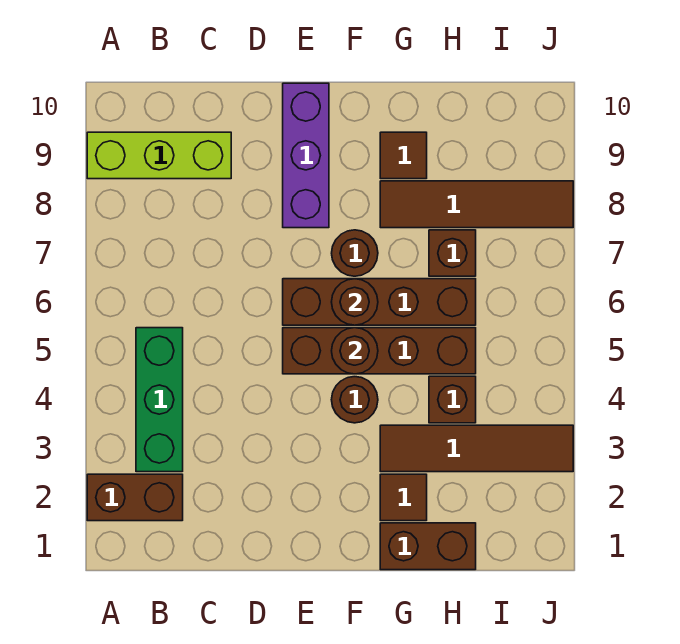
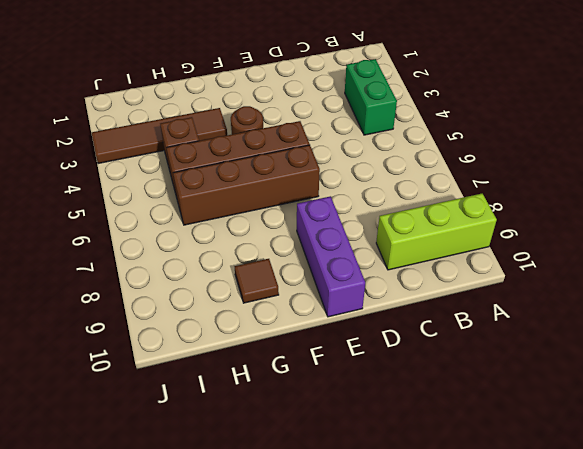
green 1x2 brick [345,59,397,135] -> green 1x3 brick [136,328,183,472]
none -> brown 1x2 brick [87,474,183,521]
none -> brown 1x1 round brick [332,230,378,276]
none -> brown 1x2 brick [380,523,476,570]

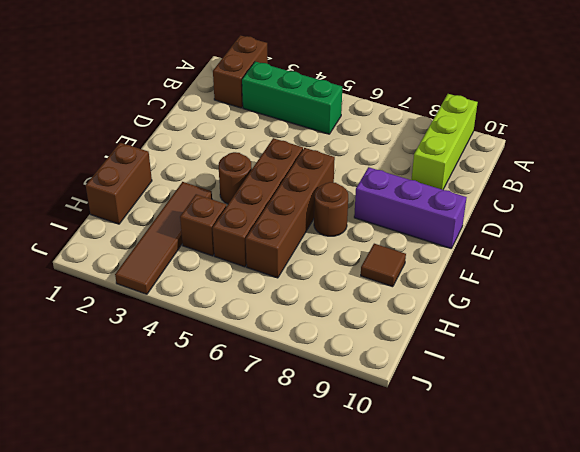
none -> brown 1x1 tile [380,474,427,521]
none -> brown 1x4 tile [380,181,573,228]
none -> brown 1x1 brick [429,230,476,276]

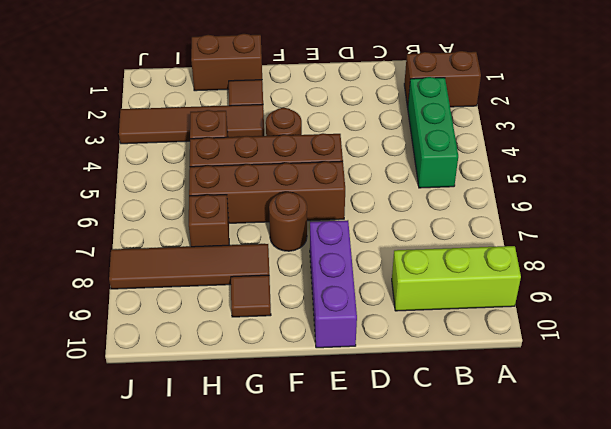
none -> brown 1x1 round brick [332,328,378,374]
none -> brown 1x1 round brick [332,279,378,325]

